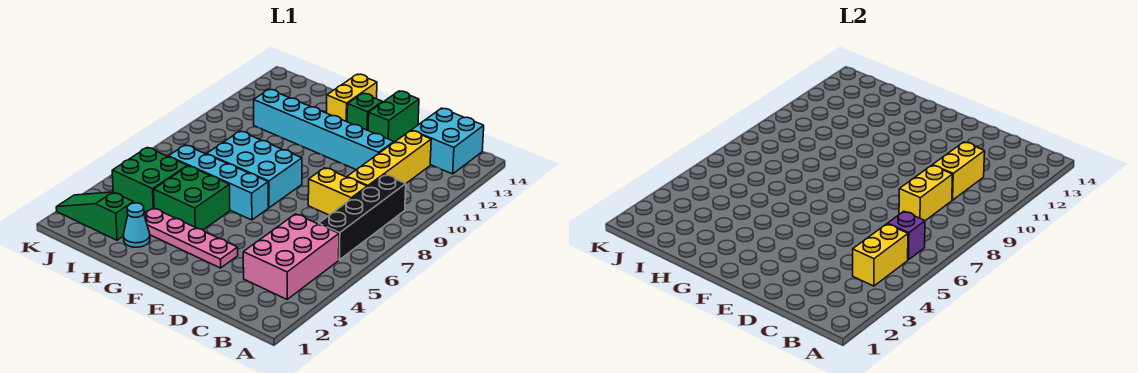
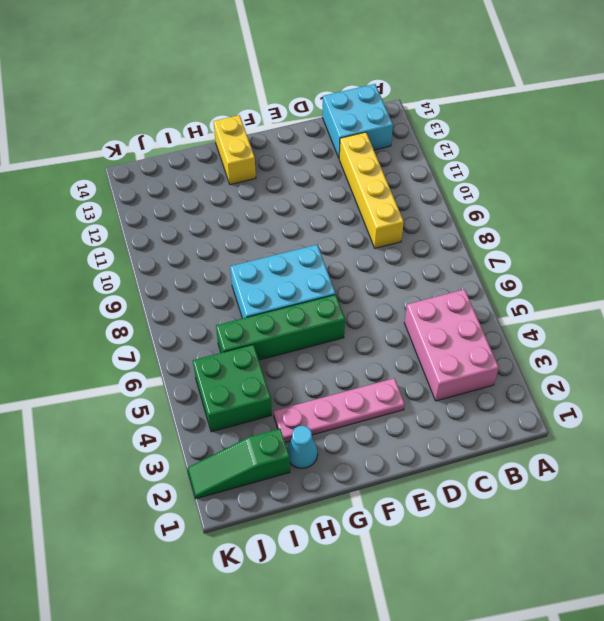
green 1x4 brick [216,294,345,360] -> cyan 1x4 brick [169,145,268,220]
none -> black 1x4 brick [319,175,406,260]
none -> yellow 1x2 brick [308,168,367,215]
none -> cyan 1x6 brick [254,90,394,170]

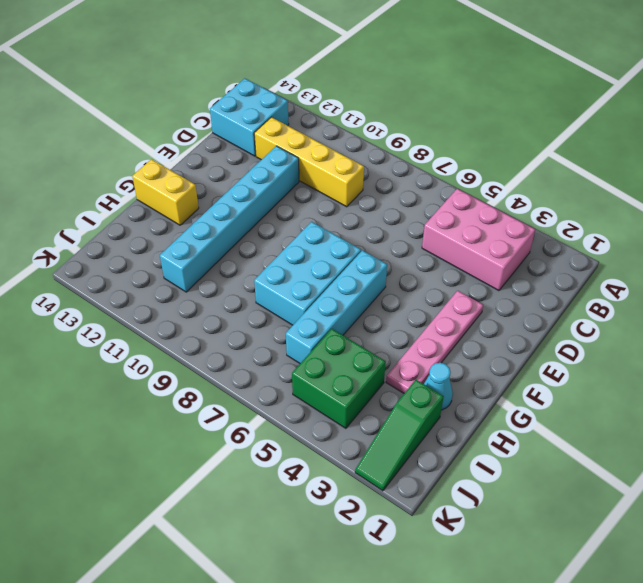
none -> black 1x4 brick [319,175,406,260]
none -> yellow 1x2 brick [308,168,367,215]
none -> green 1x2 brick [368,91,419,142]

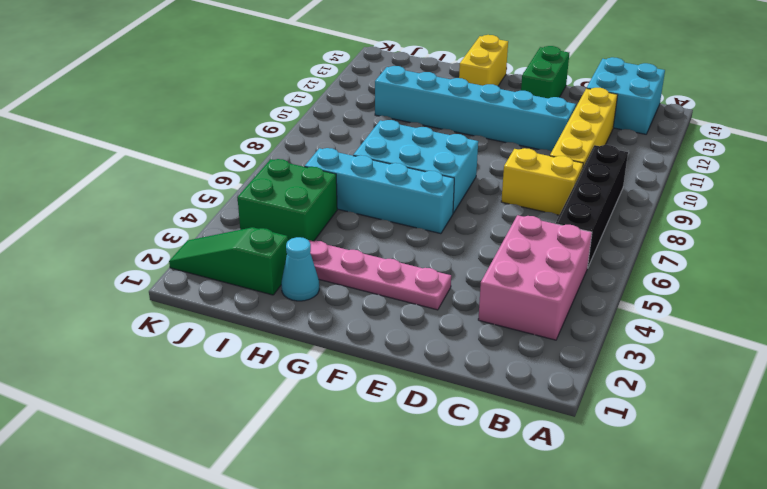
none -> green 1x1 brick [347,93,382,130]
none -> green 2x2 brick [154,166,230,230]
none -> yellow 1x2 brick [853,224,908,286]

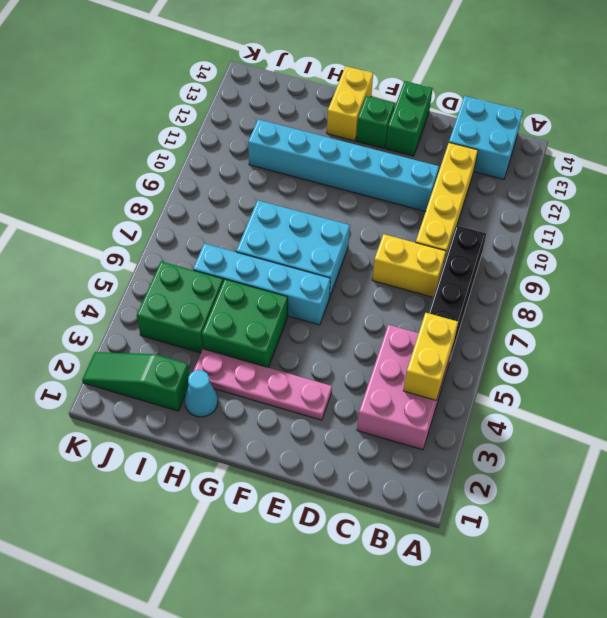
none -> purple 1x1 brick [888,211,925,260]
none -> yellow 1x2 brick [899,165,953,221]
none -> yellow 1x2 brick [932,142,985,200]

